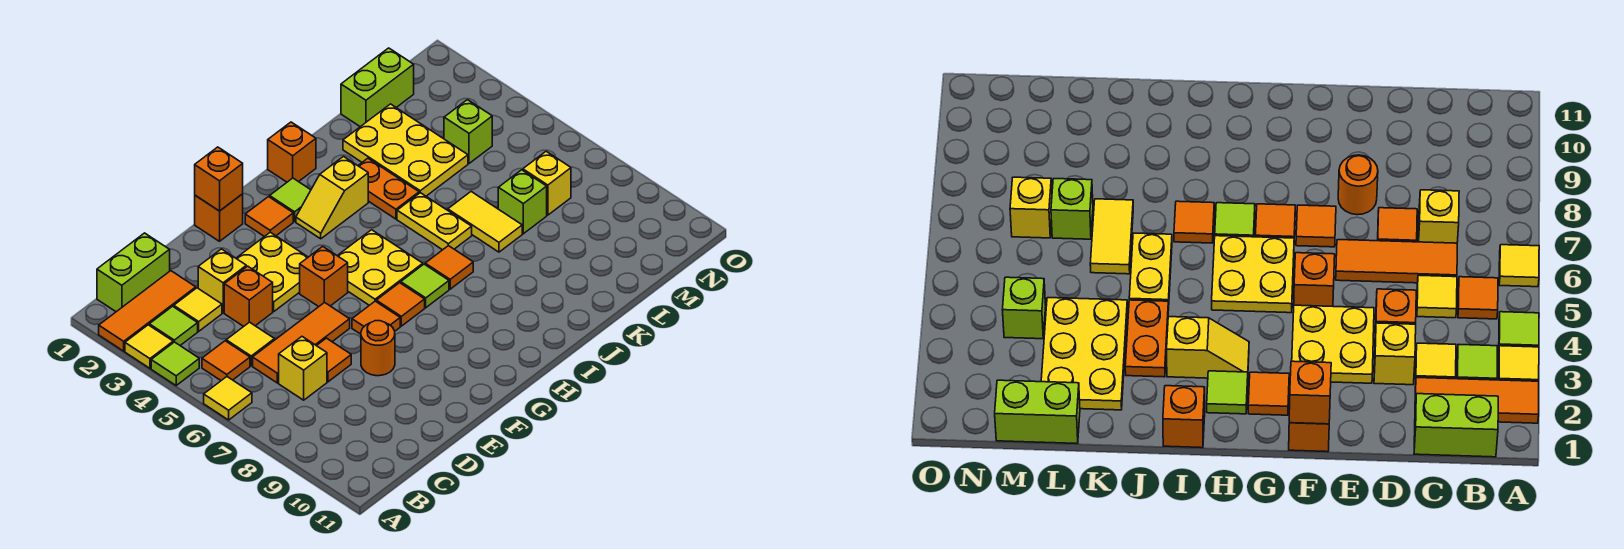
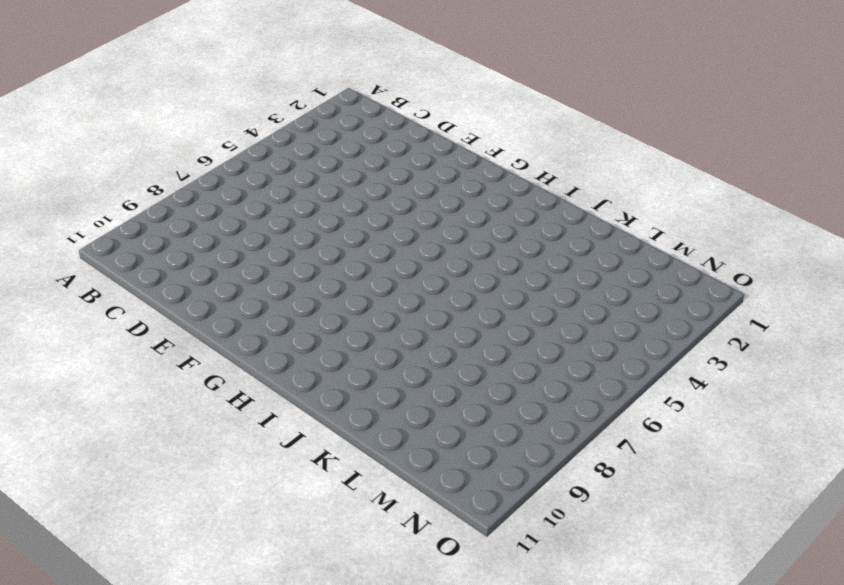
none -> orange 1x3 tile [99,271,196,351]
none -> yellow 1x1 tile [125,325,173,368]
none -> lime 1x1 tile [151,342,199,385]
none -> yellow 1x1 tile [204,377,252,420]

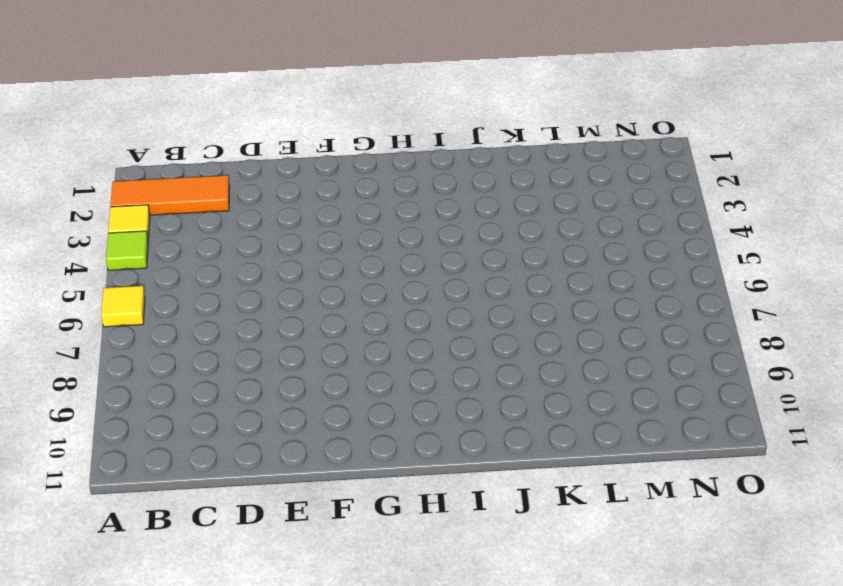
none -> lime 1x2 brick [97,233,170,312]
none -> lime 1x1 tile [149,306,198,345]
none -> orange 1x1 tile [202,341,250,380]
none -> yellow 1x1 tile [174,288,222,331]

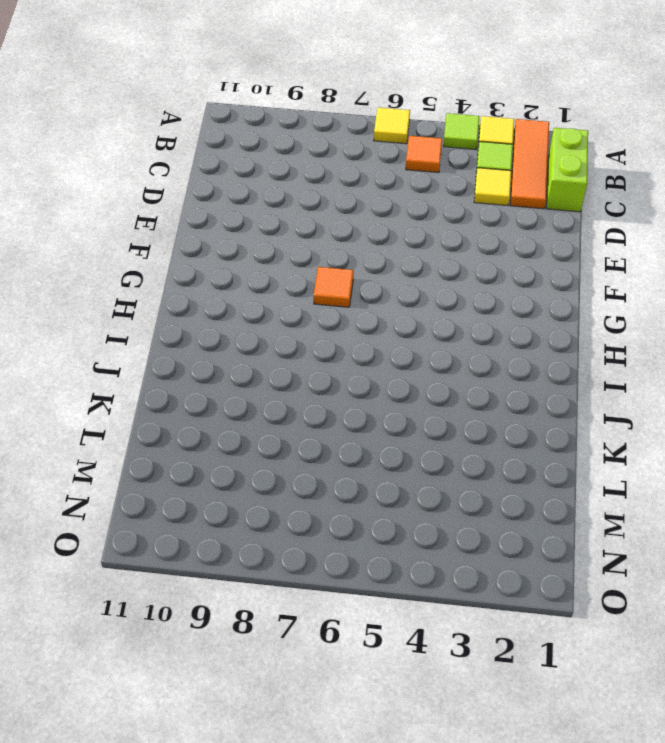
none -> yellow 1x1 tile [226,322,274,366]
none -> orange 1x3 tile [253,302,350,383]
none -> yellow 1x1 brick [279,337,327,400]
none -> yellow 1x1 brick [198,249,246,313]

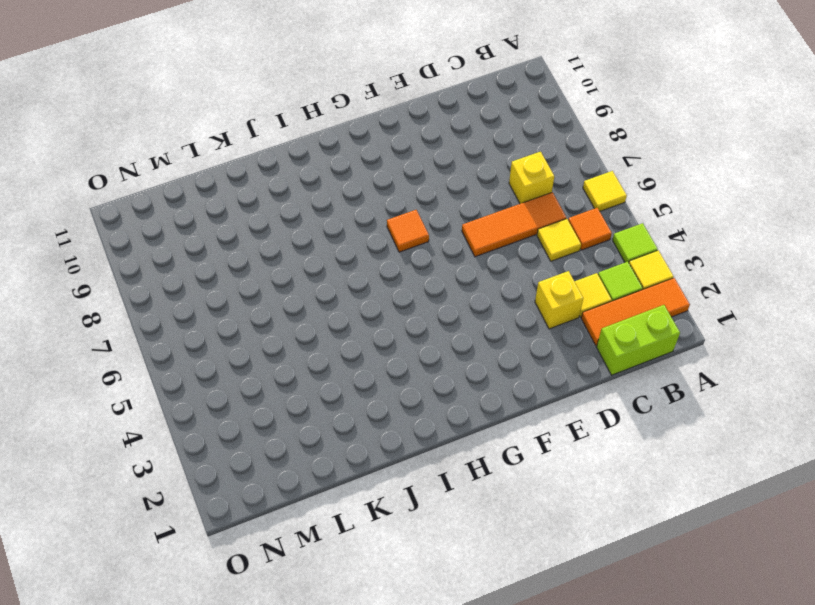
none -> orange 1x1 brick [224,266,273,326]
none -> orange 1x1 tile [317,338,351,382]
none -> yellow 2x2 plate [236,232,308,311]
none -> orange 1x1 round brick [361,321,395,376]

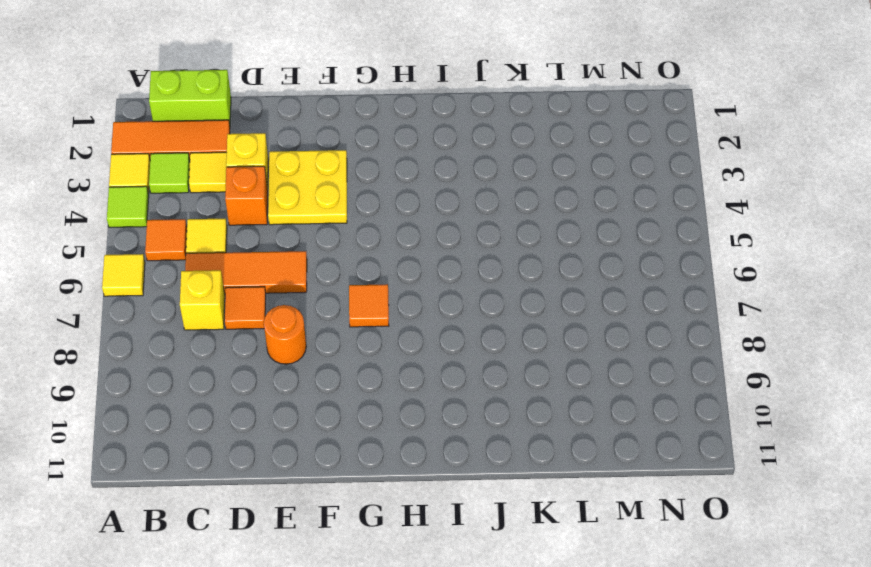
none -> orange 1x1 brick [195,194,243,241]
none -> orange 1x1 brick [300,246,348,307]
none -> orange 1x1 tile [352,301,400,334]
none -> orange 1x1 tile [245,197,293,237]

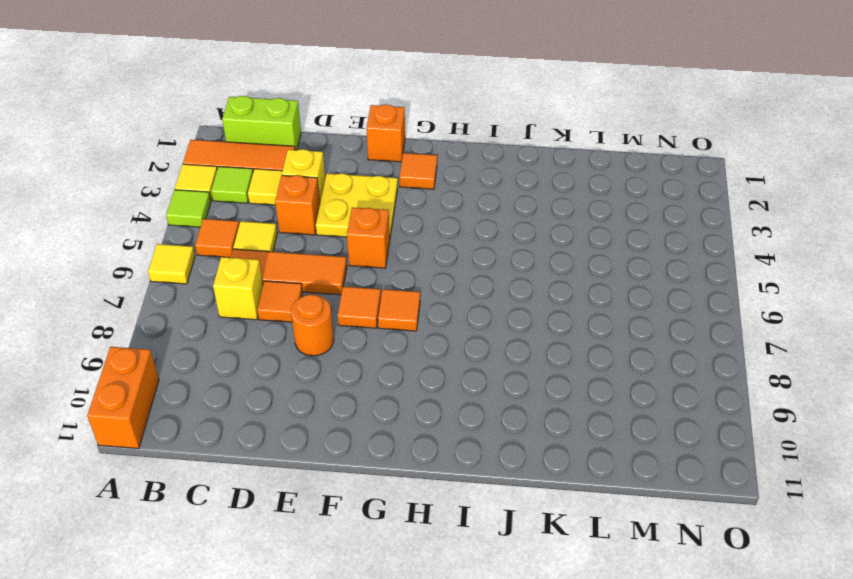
orange 1x2 brick [87,347,159,449] -> none
none -> yellow 2x2 plate [337,230,423,305]
none -> lime 1x1 tile [270,178,311,222]
none -> yellow 1x2 slope [296,157,368,239]
none -> lime 1x1 tile [401,264,449,308]

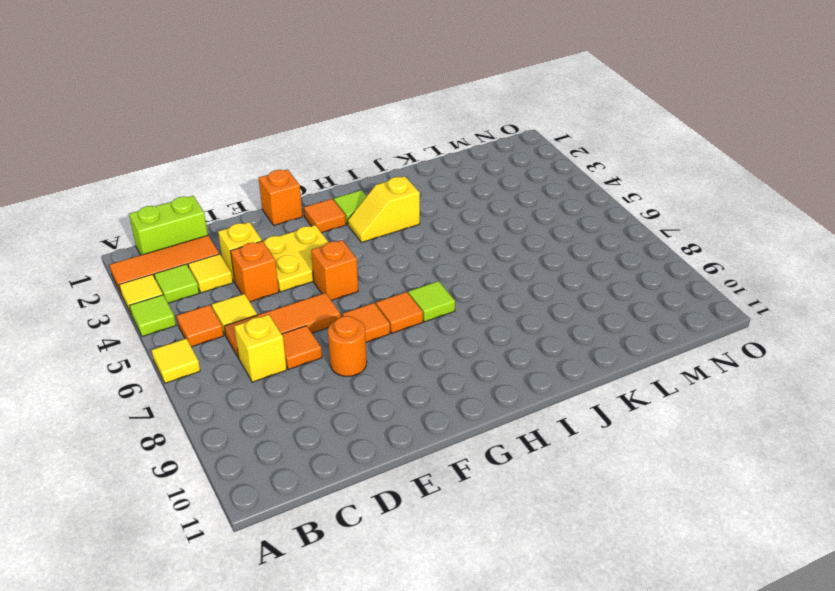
none -> yellow 2x2 plate [337,230,423,305]
none -> orange 1x1 brick [268,122,316,182]
none -> orange 1x1 tile [425,246,473,289]
none -> orange 1x2 plate [358,158,419,219]

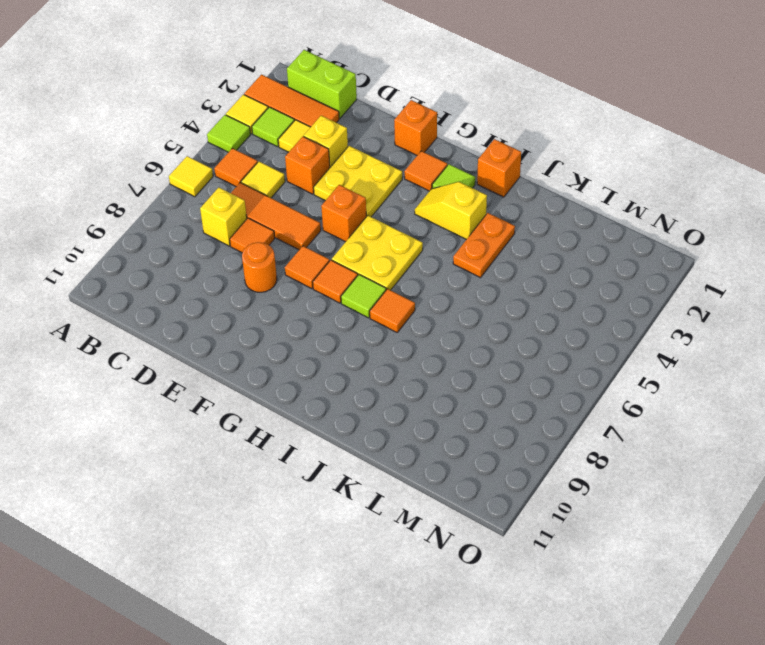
none -> yellow 1x2 plate [397,193,472,250]
none -> yellow 2x3 plate [343,104,468,196]
none -> yellow 1x2 tile [448,192,522,252]
none -> lime 1x2 brick [341,48,414,127]

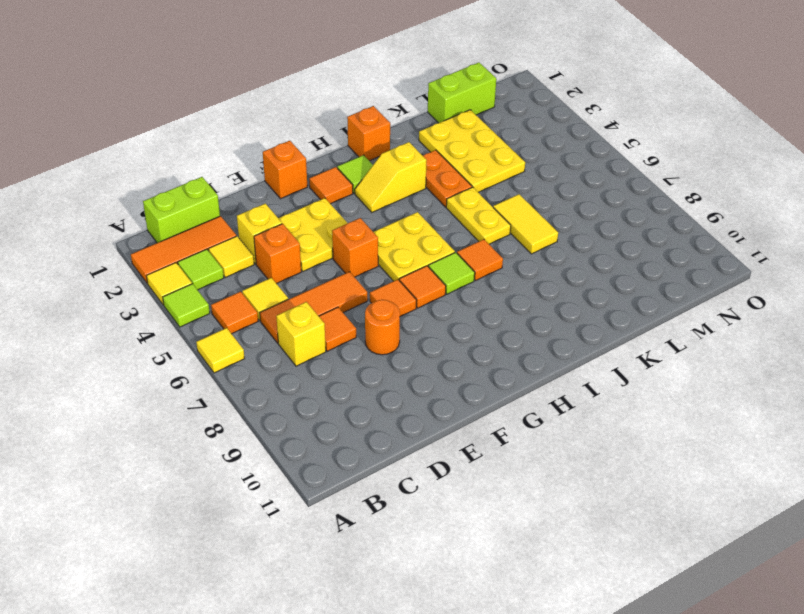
none -> lime 1x1 brick [498,170,547,234]
none -> lime 1x1 brick [444,100,492,163]
none -> yellow 1x1 brick [523,151,571,215]
none -> orange 1x1 brick [195,147,243,211]

